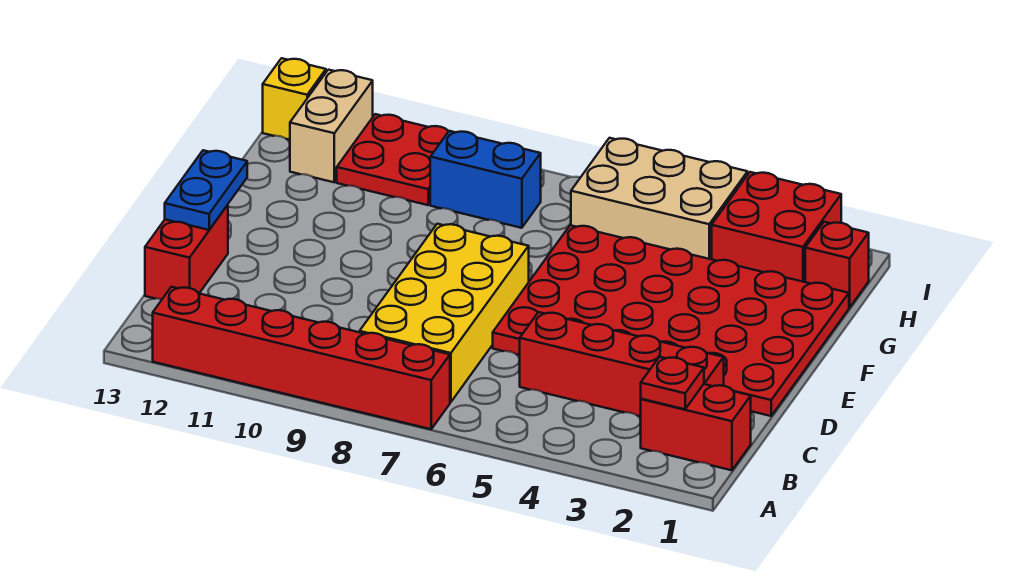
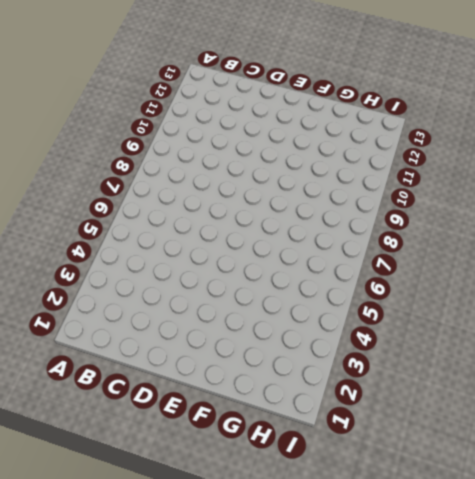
none -> red 1x6 brick [153,287,450,429]
none -> red 1x2 brick [641,384,751,470]
none -> yellow 2x4 brick [360,224,529,402]

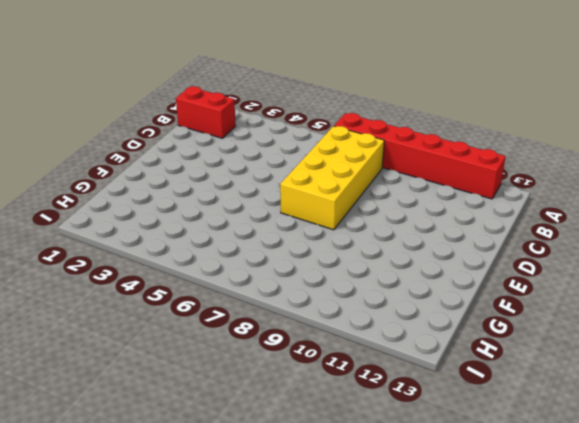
none -> red 1x4 brick [520,312,724,416]
none -> red 1x2 brick [145,205,228,299]
none -> red 4x6 plate [493,225,849,416]

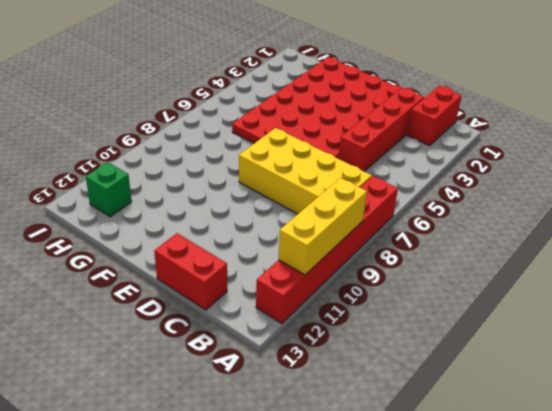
yellow 1x3 brick [279,178,367,275] -> none
green 1x1 brick [86,162,132,217] -> tan 1x2 brick [290,70,373,182]
none -> red 1x1 brick [805,222,869,307]
none -> red 2x2 brick [712,172,841,282]
none -> tan 2x3 brick [571,138,748,259]

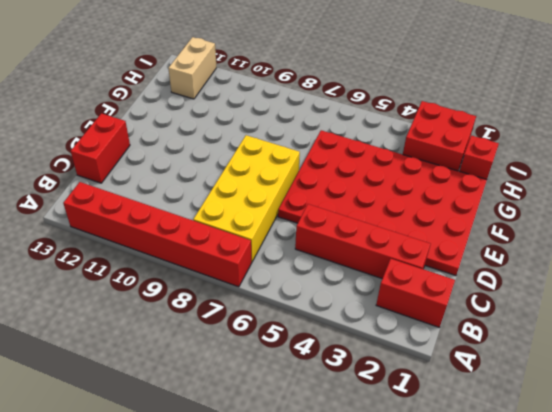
none -> tan 2x3 brick [571,138,748,259]
none -> blue 1x2 brick [430,131,541,228]
none -> red 2x2 plate [337,114,449,205]

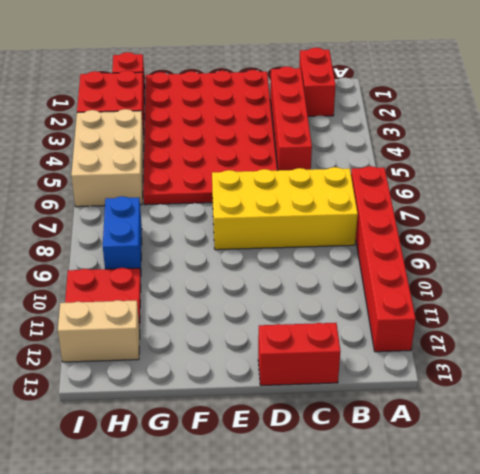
none -> yellow 1x1 brick [263,58,326,140]
none -> red 1x1 plate [641,357,704,409]
none -> blue 1x2 plate [165,150,247,230]

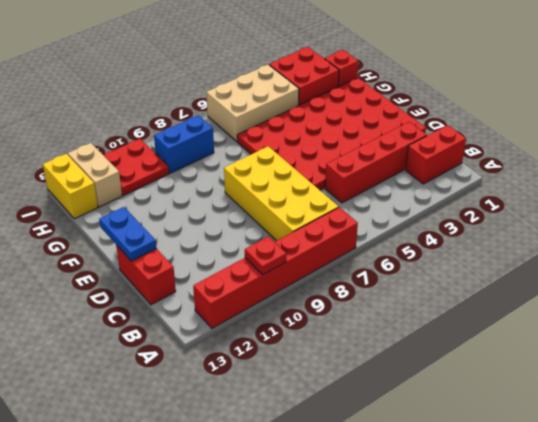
red 1x1 plate [245,237,287,274] -> red 1x1 plate moved to [641,357,704,409]
yellow 1x2 brick [43,154,98,219] -> yellow 1x1 brick [263,58,326,140]

